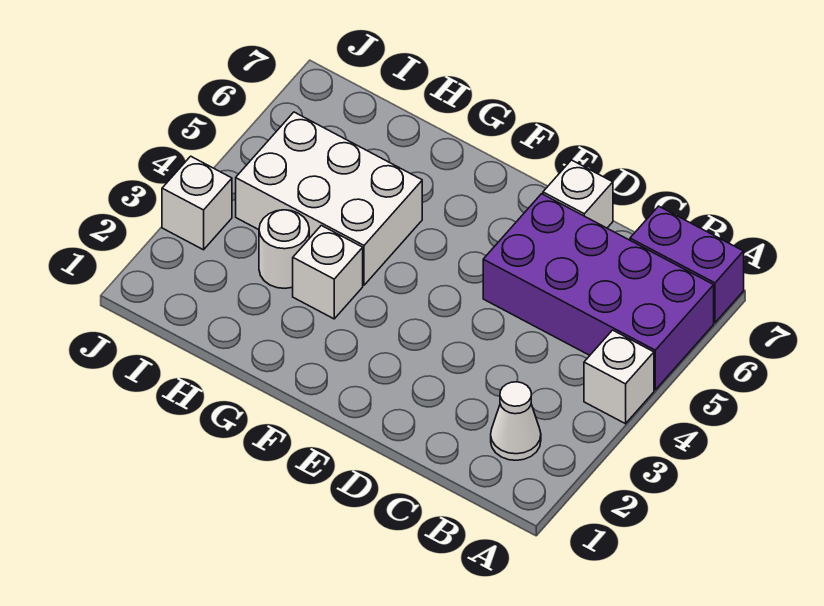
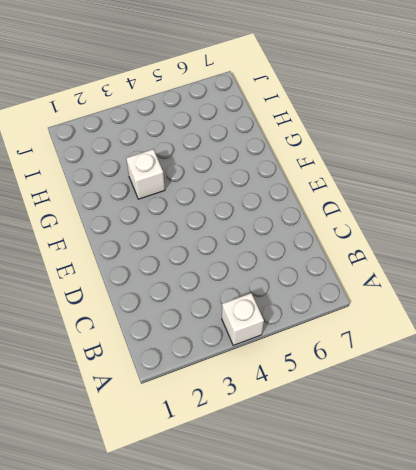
none -> purple 2x4 brick [483,194,714,390]
none -> purple 1x2 brick [630,206,744,323]

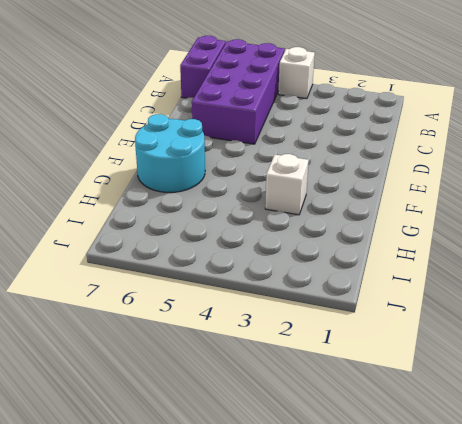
cyan 2x2 round brick [135,114,205,192] -> none
none -> white 1x1 cone [491,382,541,460]
none -> white 1x1 brick [543,160,613,228]

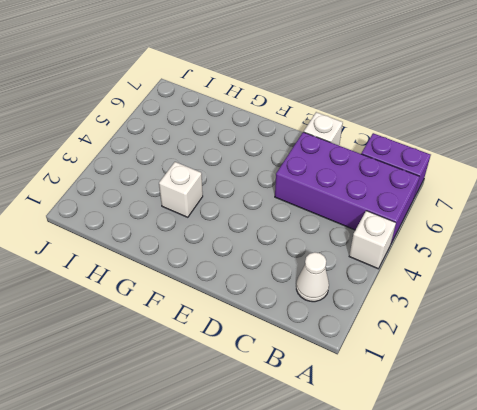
none -> white 2x3 brick [236,112,422,285]
none -> white 1x1 round brick [259,210,309,288]

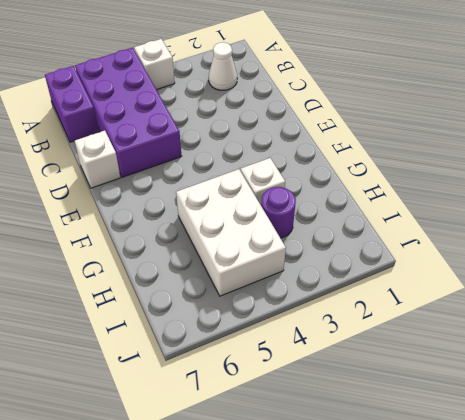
purple 1x1 round brick [261,187,296,238] -> white 1x1 round brick [259,210,309,288]
none -> white 1x1 brick [162,156,232,250]

